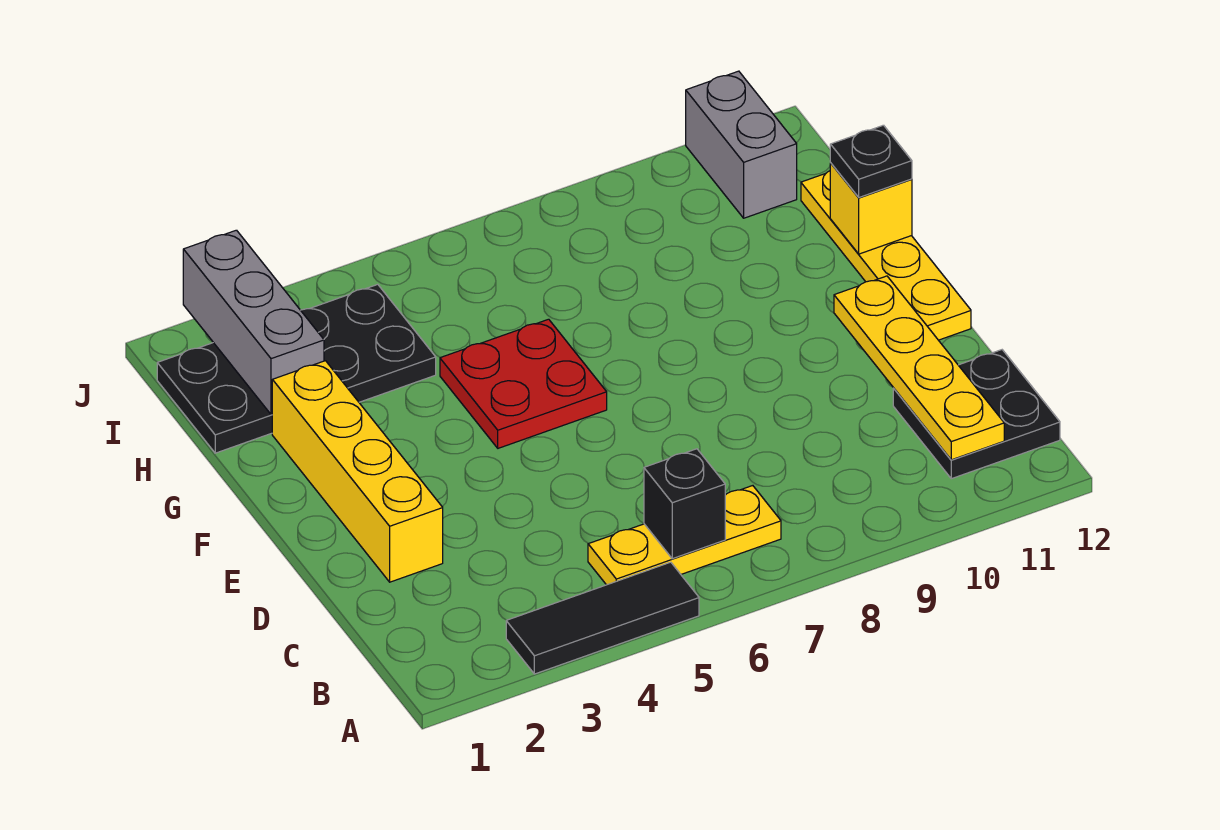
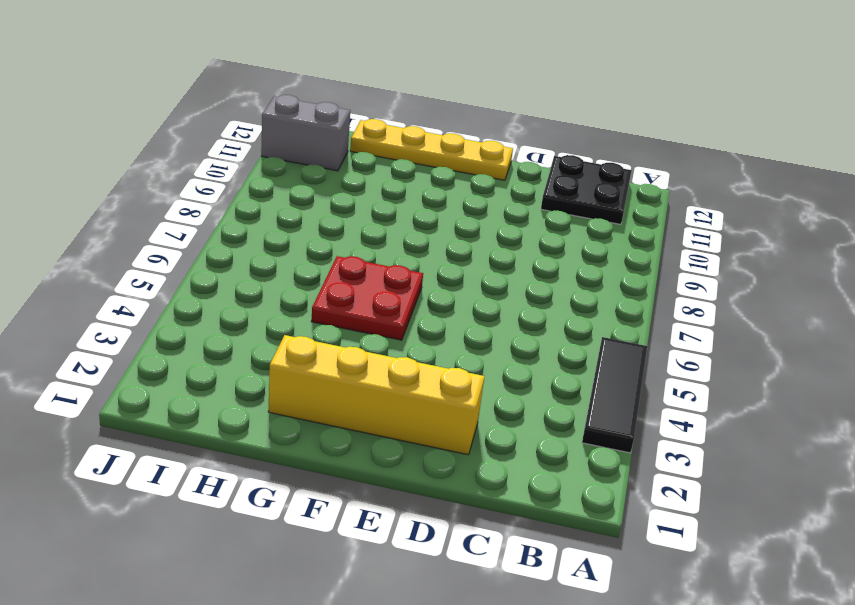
none -> yellow 1x3 plate [588,486,781,585]
none -> black 2x4 plate [157,284,436,453]
none -> black 1x1 brick [644,449,725,559]

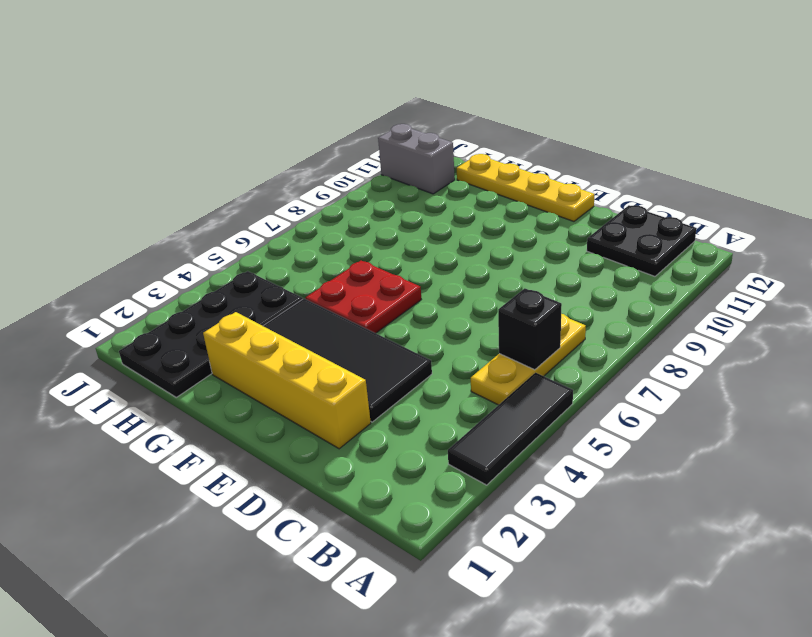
black 2x4 tile [263,299,432,422] -> none
none -> yellow 1x4 plate [834,276,1004,460]
none -> yellow 1x1 brick [830,163,912,254]
none -> grey 1x3 brick [183,230,324,415]

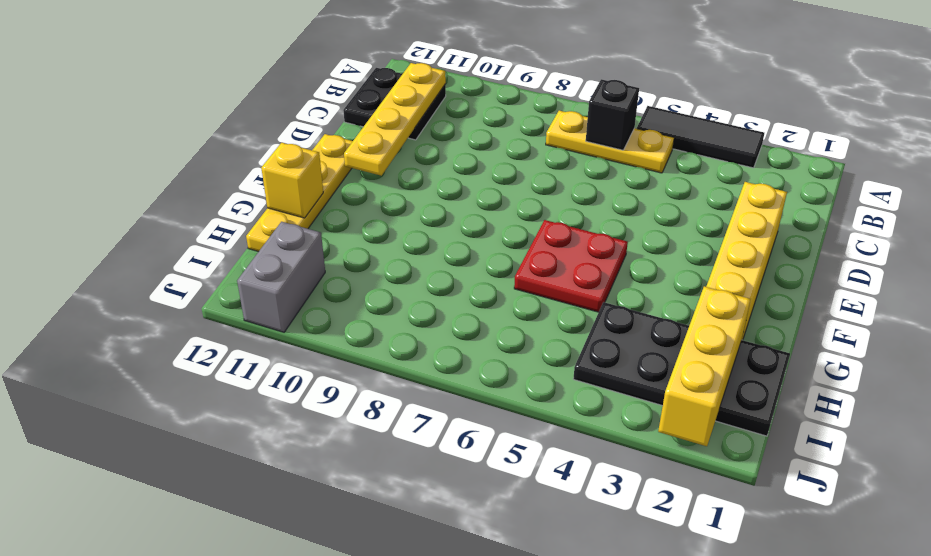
yellow 1x3 brick [658,286,751,446] -> grey 1x3 brick [183,230,324,415]
none -> black 1x1 plate [830,125,912,197]

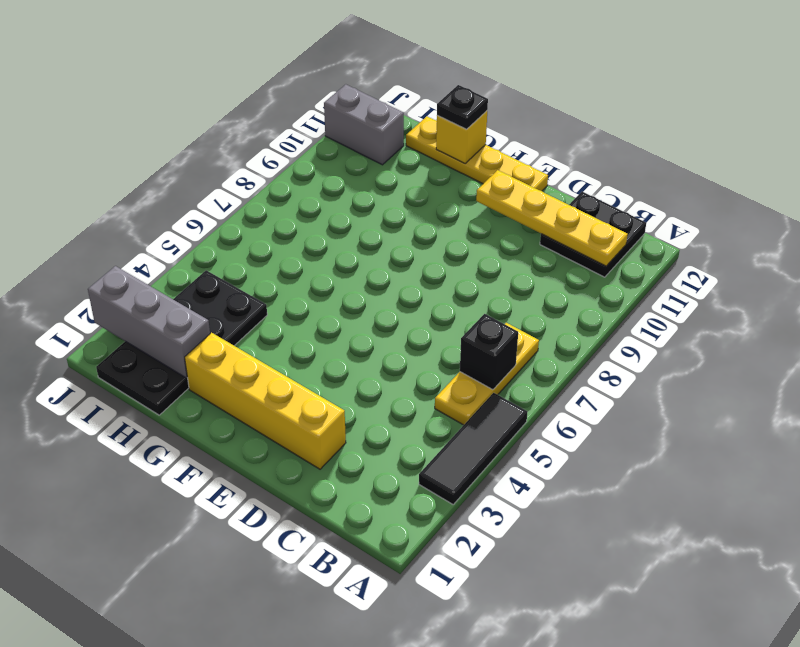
none -> red 2x2 plate [440,319,607,448]

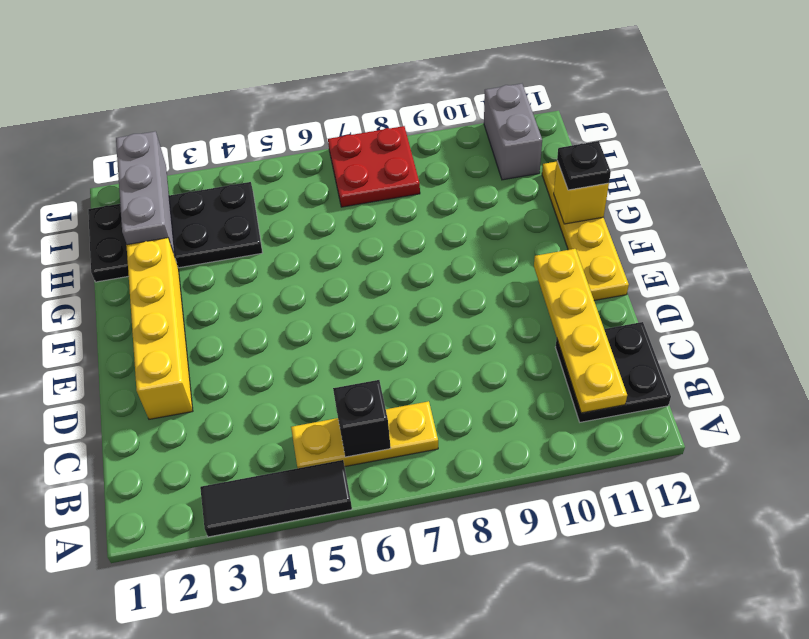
red 2x2 plate [328,126,420,207] -> red 2x2 plate moved to [440,319,607,448]

